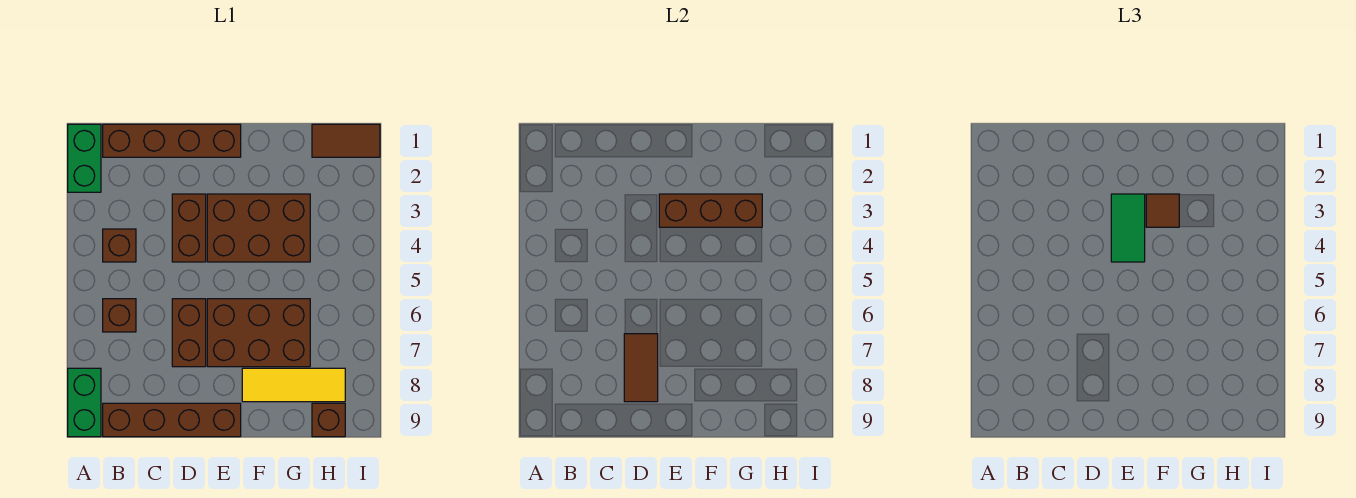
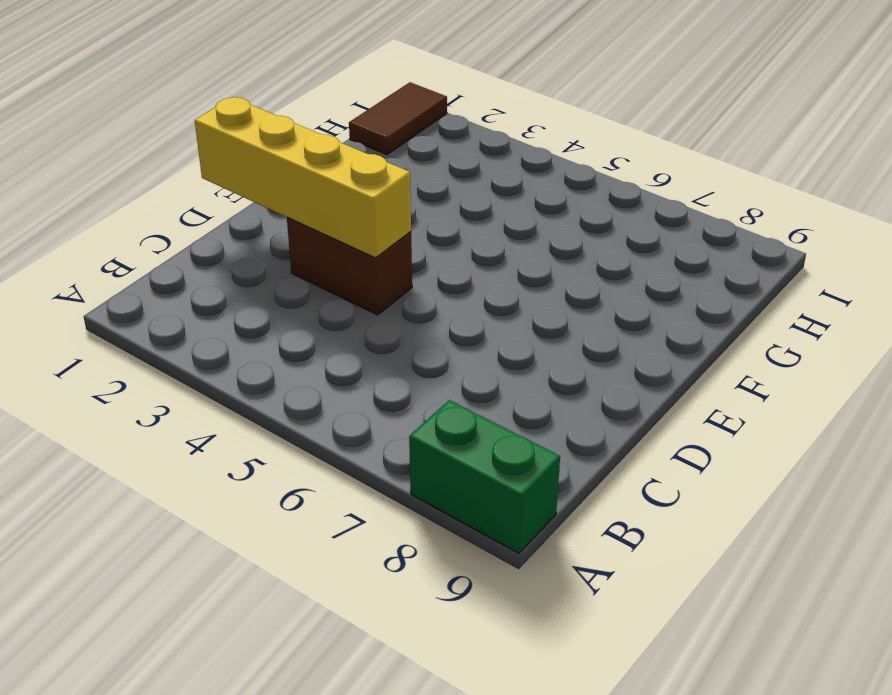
yellow 1x4 brick [195,97,411,258] -> none
none -> green 1x2 brick [68,124,101,192]
none -> brown 1x4 brick [103,124,241,157]
none -> brown 1x1 brick [103,229,136,262]

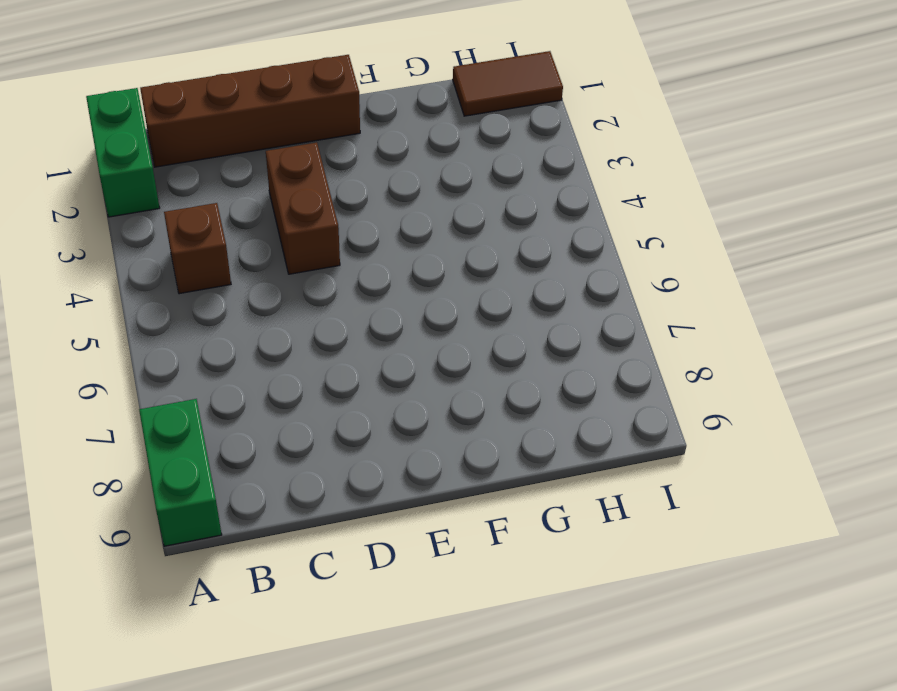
none -> brown 1x1 brick [103,299,136,332]
none -> brown 1x4 brick [103,403,241,437]
none -> brown 1x2 brick [172,299,206,367]

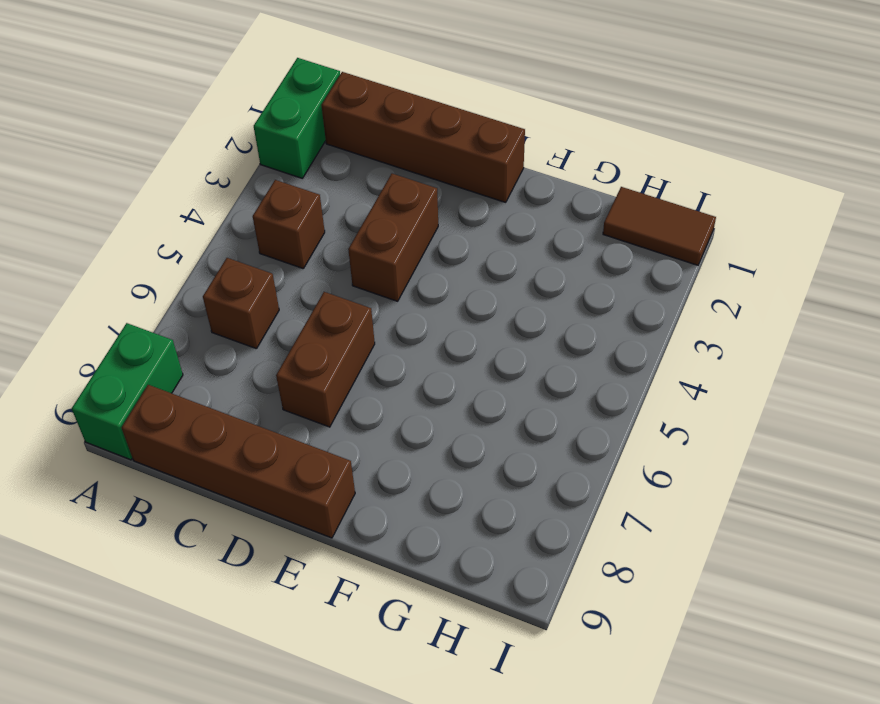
none -> brown 2x3 brick [207,194,310,262]
none -> brown 2x3 brick [207,299,310,367]
none -> yellow 1x3 tile [242,368,345,402]

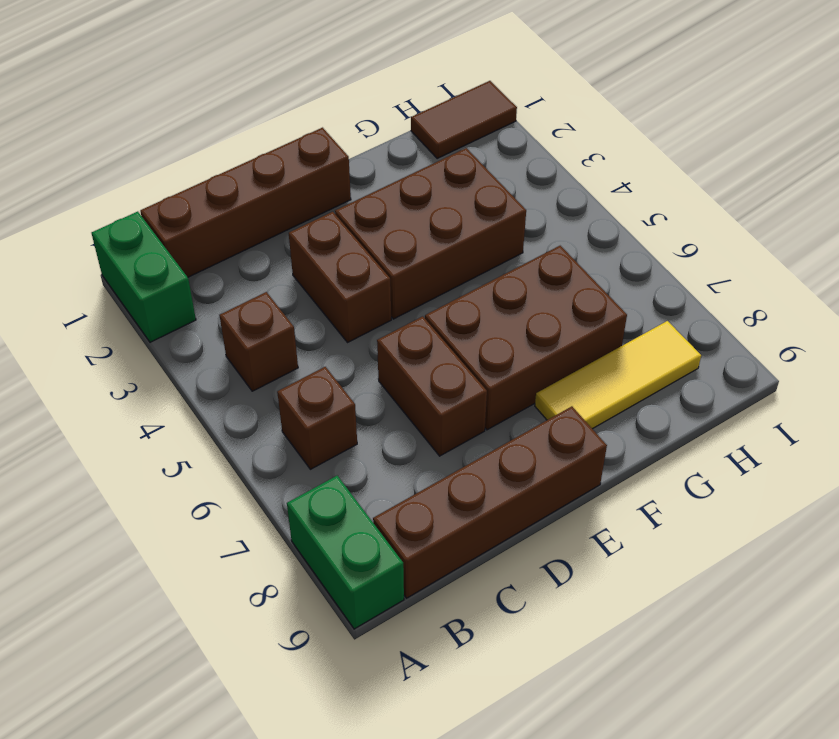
none -> brown 1x1 brick [312,403,345,437]
none -> brown 1x2 tile [624,334,658,402]
none -> brown 1x3 brick [659,194,762,227]

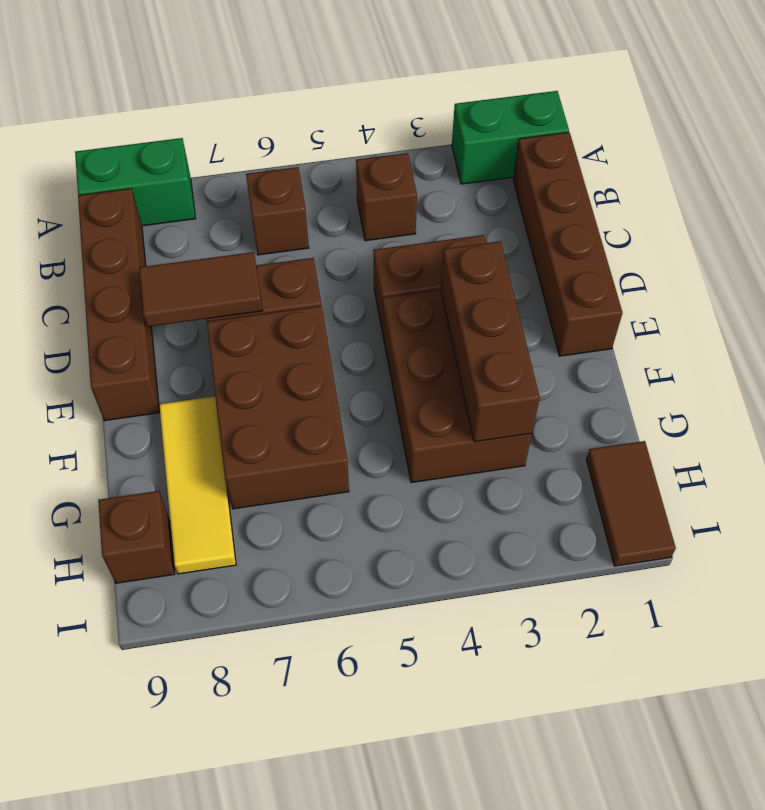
none -> green 1x2 tile [1111,194,1145,262]
none -> brown 1x1 tile [1146,194,1179,227]

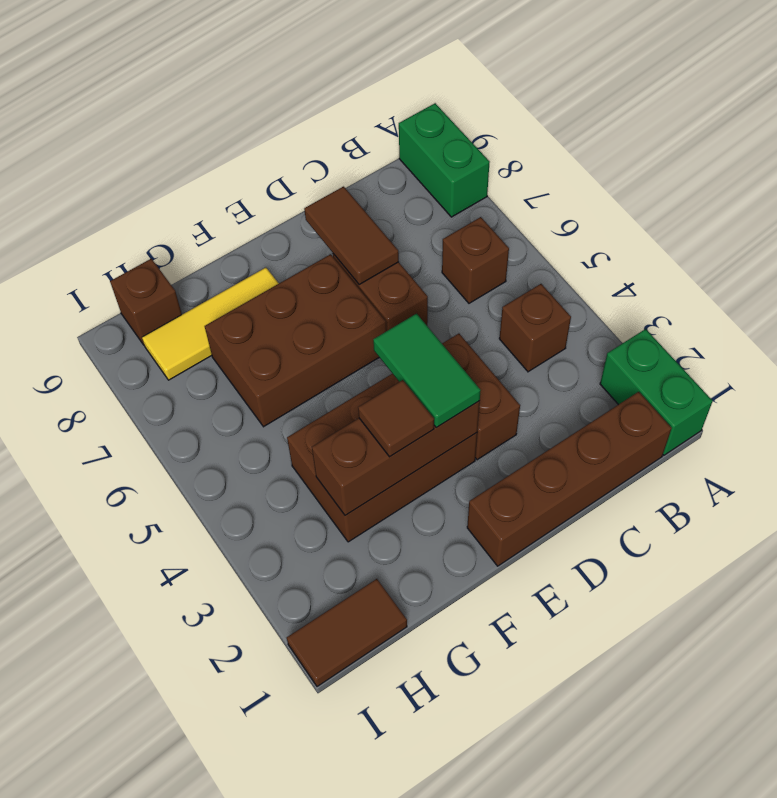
none -> brown 1x4 brick [103,403,241,437]

